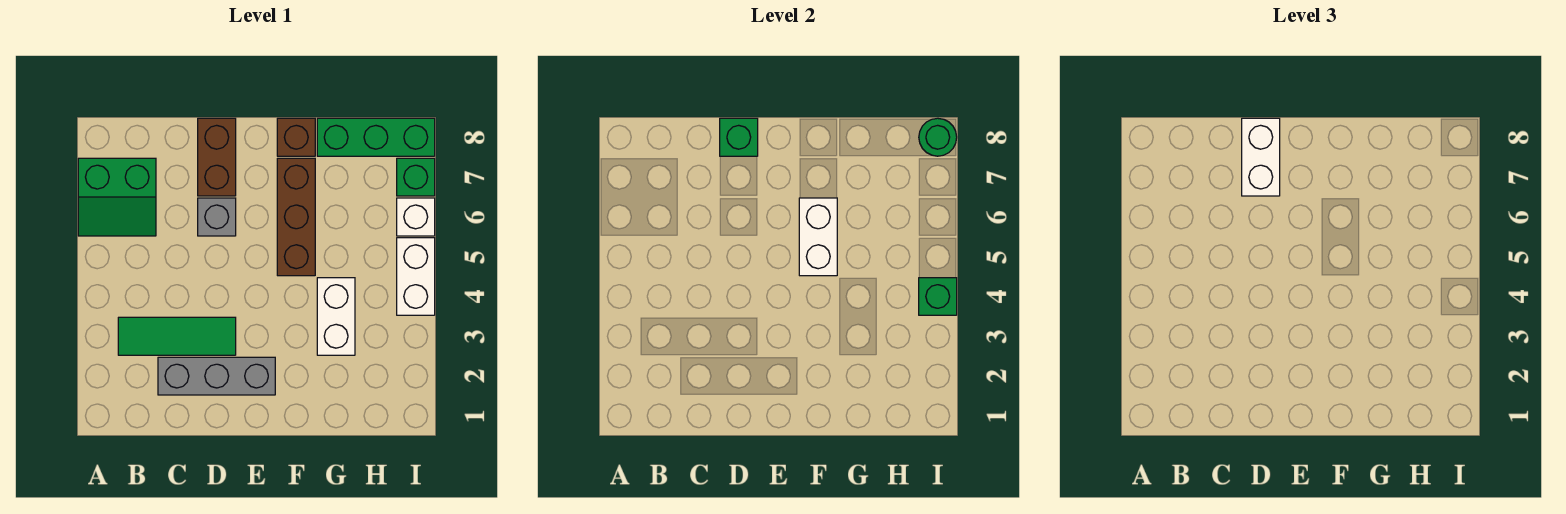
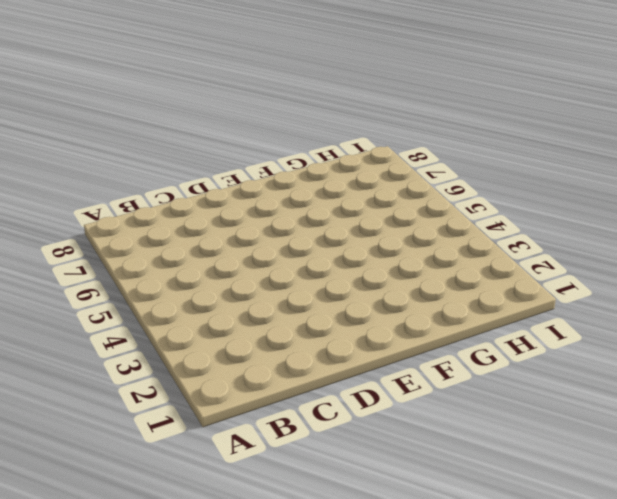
none -> green 2x2 slope [78,158,156,236]
none -> green 1x3 tile [118,317,236,355]
none -> grey 1x3 brick [158,357,275,395]

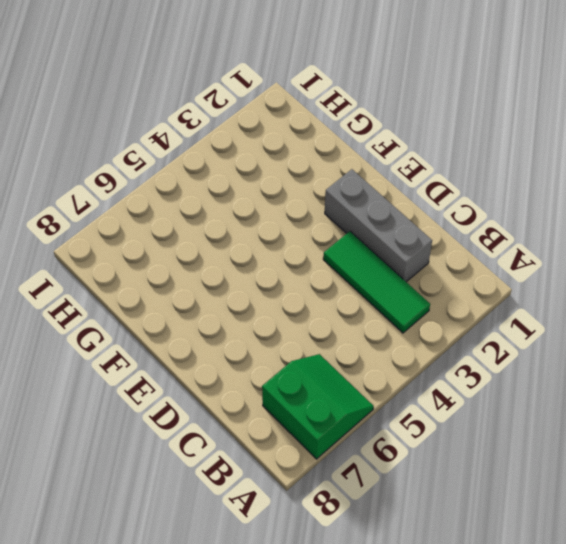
none -> grey 1x1 brick [198,198,236,236]
none -> brown 1x2 brick [198,118,236,196]
none -> brown 1x3 brick [277,158,315,276]

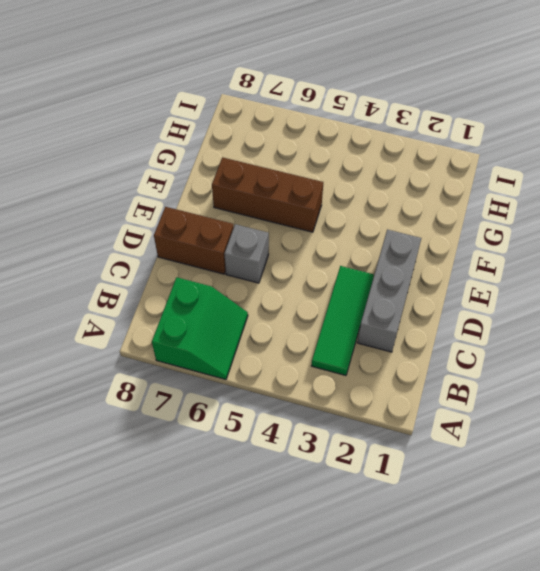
none -> brown 1x1 brick [277,118,315,156]
none -> white 1x2 brick [317,278,355,355]
none -> green 1x3 brick [317,118,435,156]

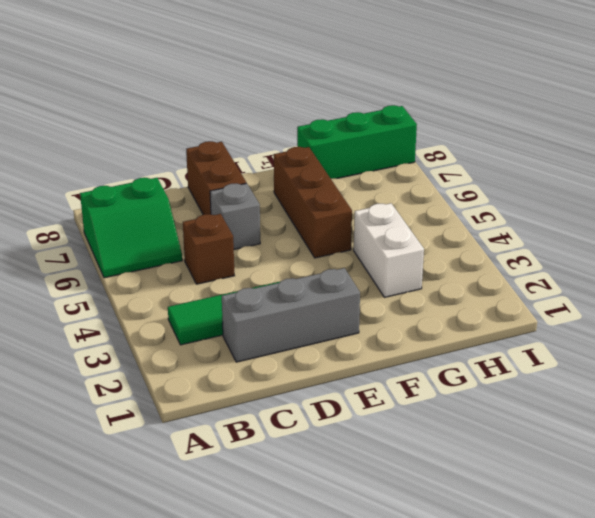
brown 1x1 brick [183,214,234,284] -> brown 1x1 brick moved to [277,118,315,156]
none -> white 1x2 brick [397,238,435,315]
none -> white 1x1 brick [397,198,435,236]
none -> green 1x1 brick [397,158,435,196]

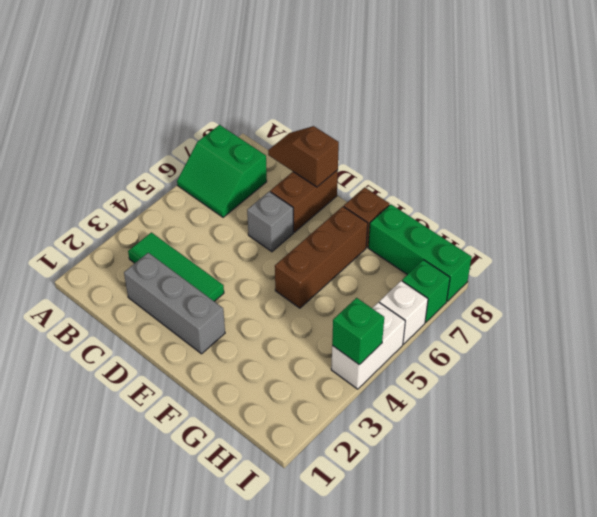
brown 1x2 slope [268,126,339,187] -> green 1x1 brick [720,118,758,156]
none -> white 1x2 brick [317,278,355,355]
none -> white 1x2 brick [799,198,837,276]
none -> green 1x1 round brick [919,118,957,156]

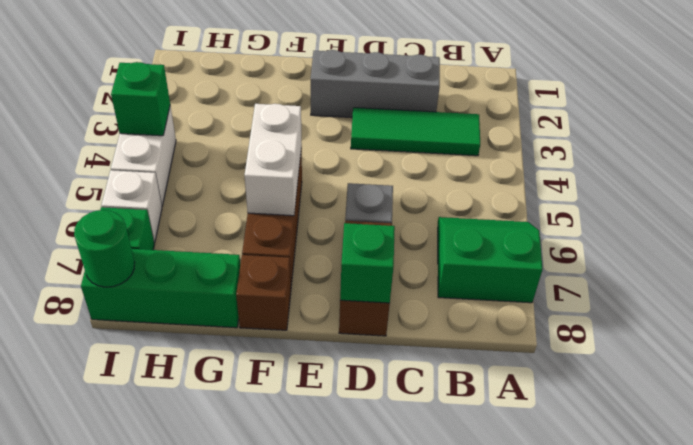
none -> white 1x2 brick [317,278,355,355]
none -> white 1x2 brick [1242,118,1280,196]

